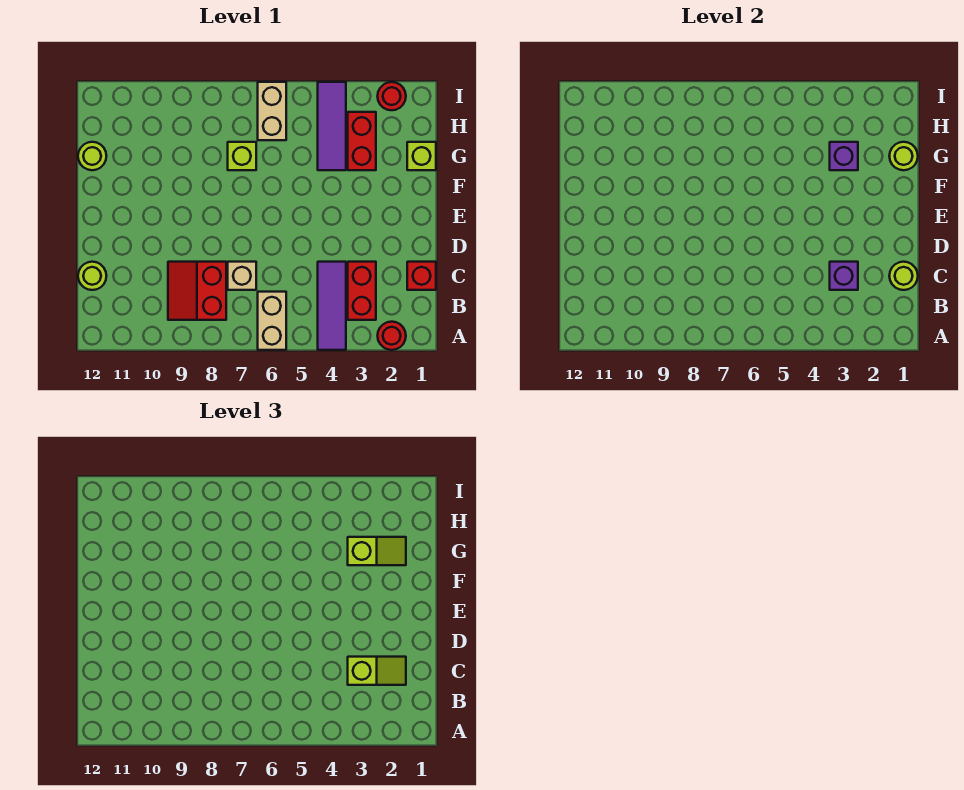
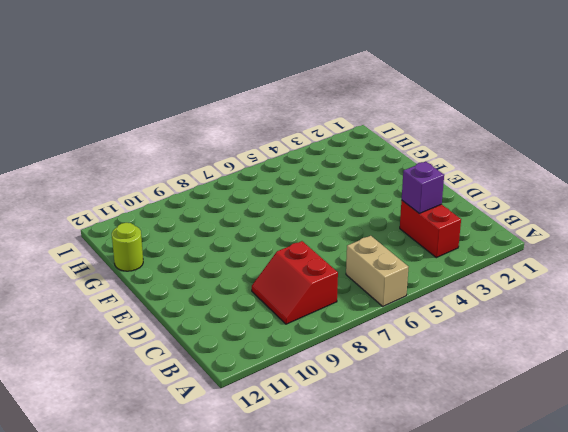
none -> red 1x1 round brick [378,322,406,350]
none -> purple 1x3 tile [318,262,346,350]
none -> red 1x1 brick [407,262,436,290]

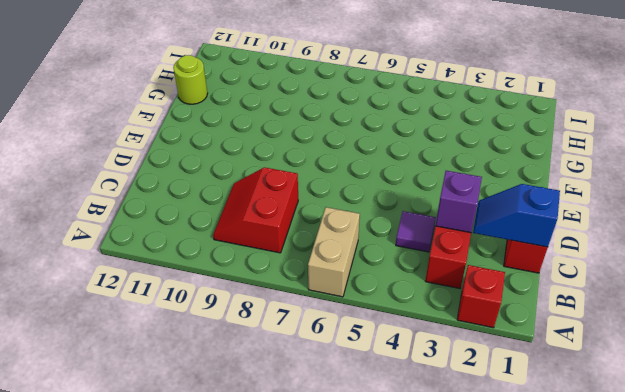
red 1x1 brick [457,265,505,328] -> red 1x1 round brick [378,322,406,350]
blue 1x2 slope [473,184,560,247] -> lime 1x1 round brick [889,262,918,290]
purple 1x1 tile [396,211,436,252] -> purple 1x3 tile [318,262,346,350]
none -> tan 1x1 brick [228,262,256,290]
none -> lime 1x1 round brick [78,262,106,290]
none -> lime 1x1 brick [407,142,436,170]

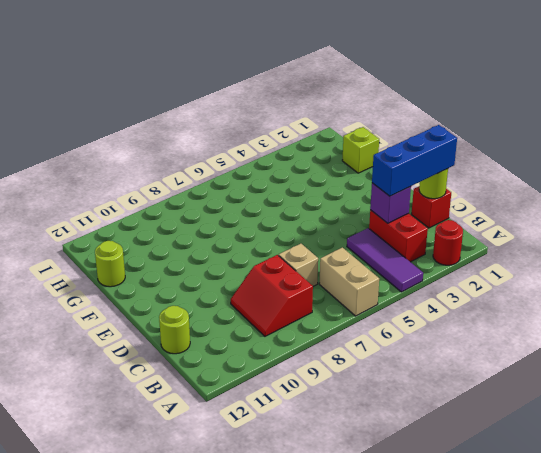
blue 1x3 brick [372,125,457,196] -> lime 1x2 slope [348,657,406,685]
none -> red 1x2 brick [348,112,376,170]
none -> purple 1x3 tile [318,82,346,170]
none -> lime 1x1 brick [228,142,256,170]

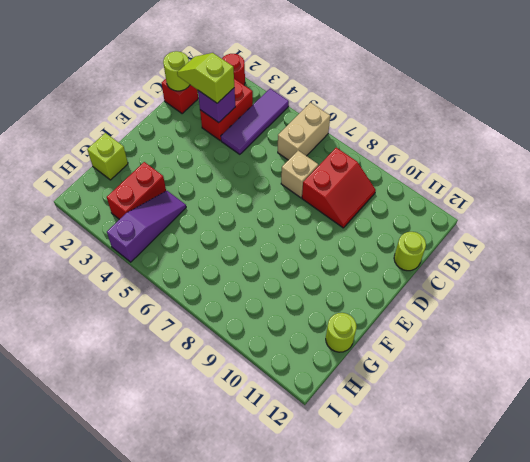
purple 1x3 slope [107,191,186,262] -> purple 1x3 tile [318,82,346,170]
none -> lime 1x1 brick [228,142,256,170]
none -> tan 1x2 brick [258,82,286,140]
none -> red 1x1 round brick [378,82,406,110]

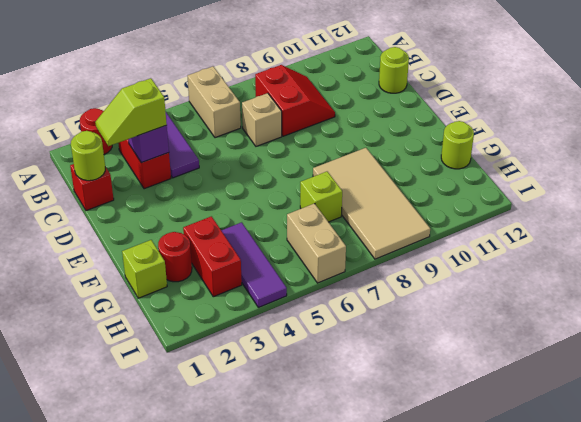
tan 2x4 tile [313,148,430,259] -> none
red 1x1 round brick [158,232,192,282] -> red 1x1 round brick moved to [378,82,406,110]
none -> lime 1x1 round brick [889,142,918,170]
none -> purple 1x1 brick [830,142,858,170]
none -> lime 1x2 slope [348,537,406,565]

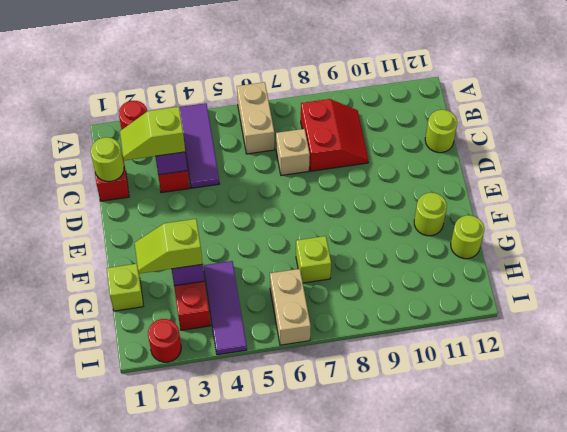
lime 1x1 round brick [414,193,447,236] -> lime 1x1 round brick moved to [889,142,918,170]

